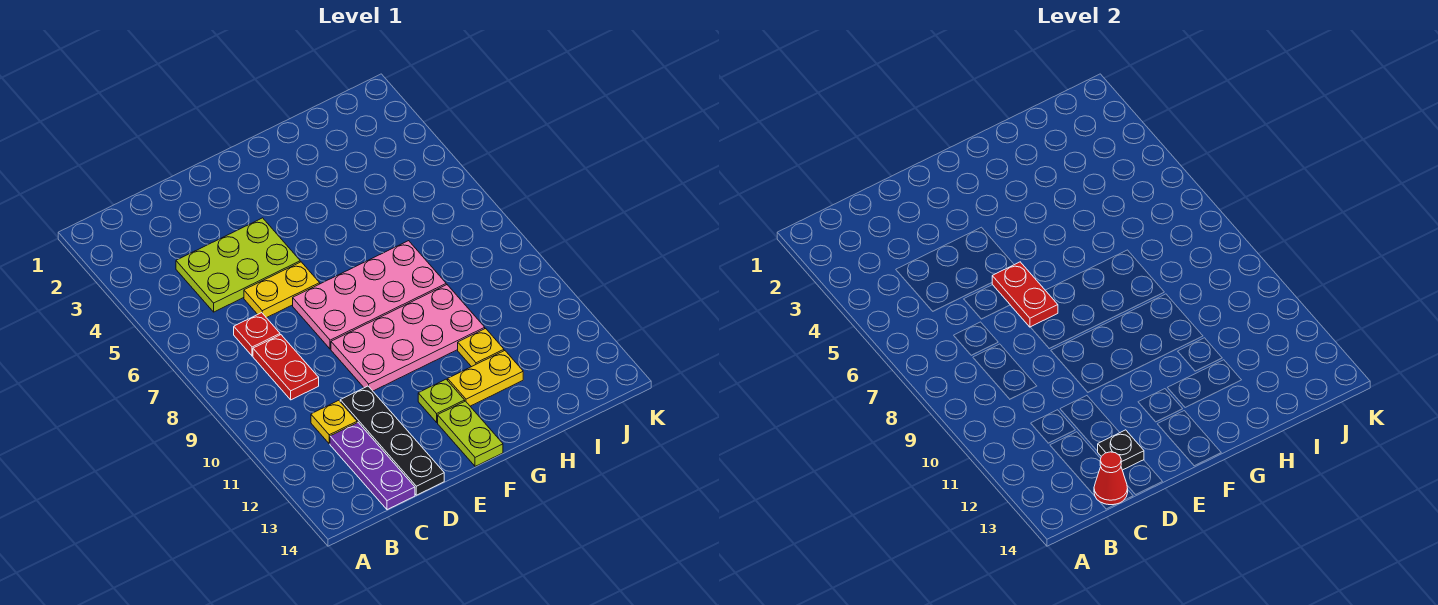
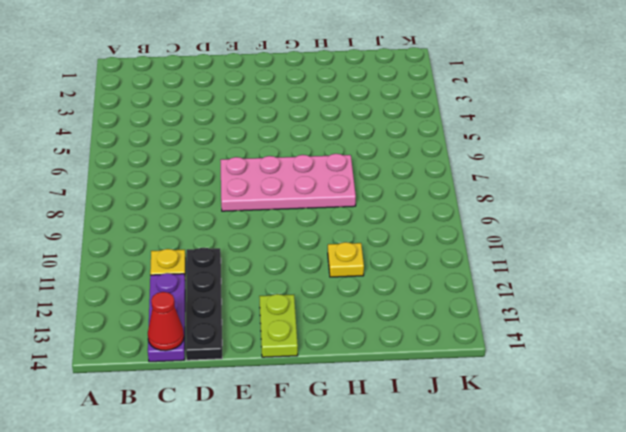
none -> lime 2x3 plate [176,218,300,312]
none -> red 1x1 plate [234,313,280,356]
none -> red 1x2 plate [253,335,319,400]

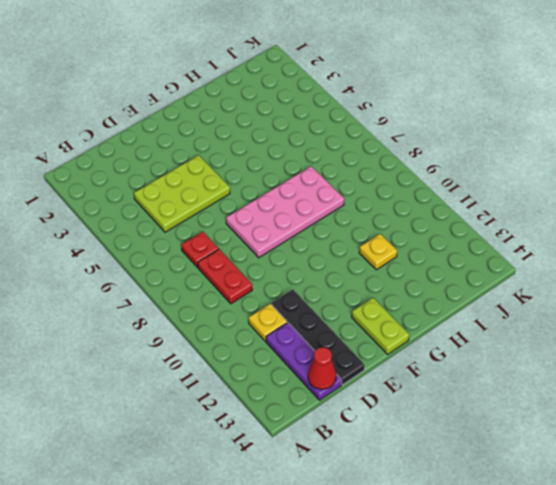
none -> yellow 1x2 plate [244,262,320,318]
none -> pink 2x4 plate [331,285,485,391]
none -> lime 1x1 plate [418,379,465,422]

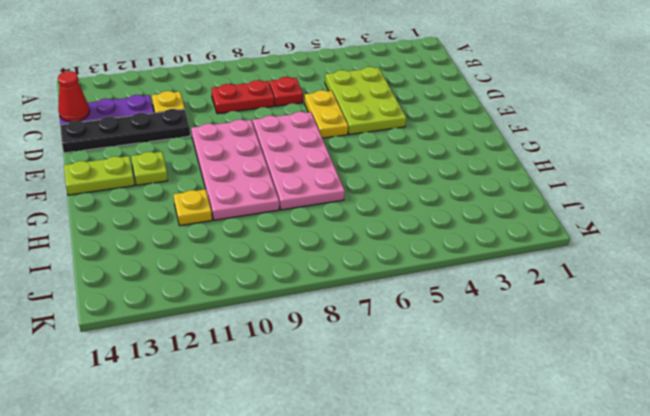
none -> yellow 1x2 plate [448,351,523,406]
none -> black 1x1 plate [1098,430,1144,470]
none -> red 1x2 plate [992,262,1058,327]

